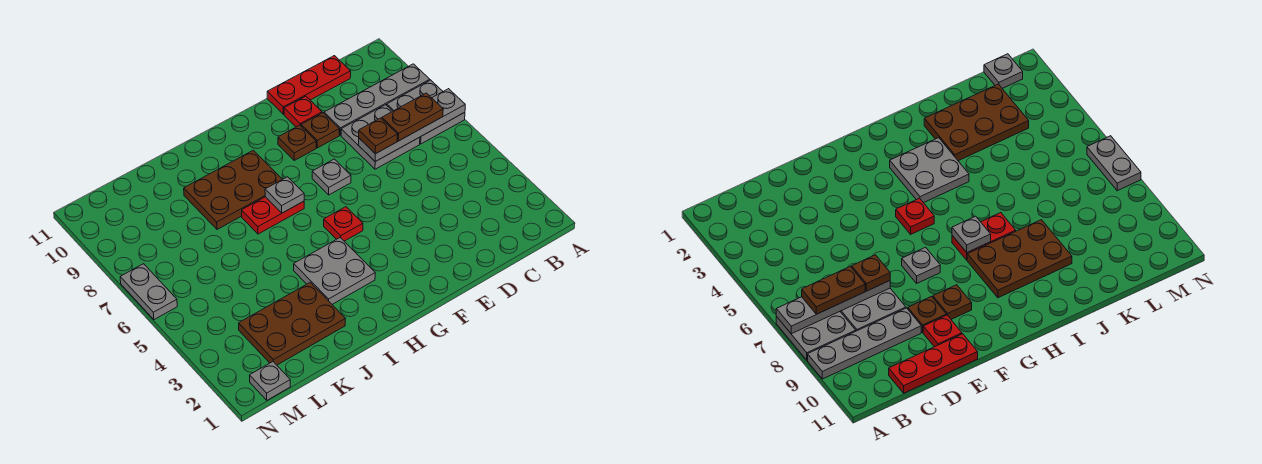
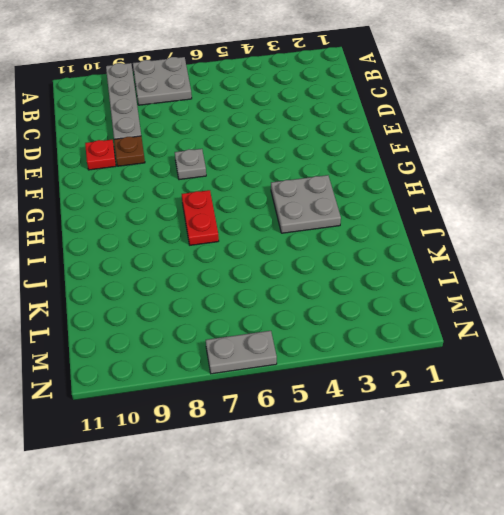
none -> grey 2x2 plate [341,105,420,169]
none -> red 1x3 plate [267,56,351,114]
none -> brown 1x1 plate [278,125,316,160]

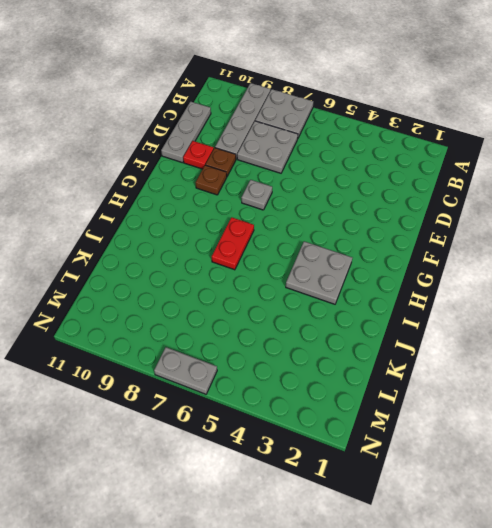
grey 1x3 plate [161,102,211,163] -> red 1x3 plate [267,56,351,114]
none -> red 1x1 plate [324,207,363,241]
none -> brown 2x3 plate [184,150,282,229]
none -> brown 2x3 plate [239,282,345,365]

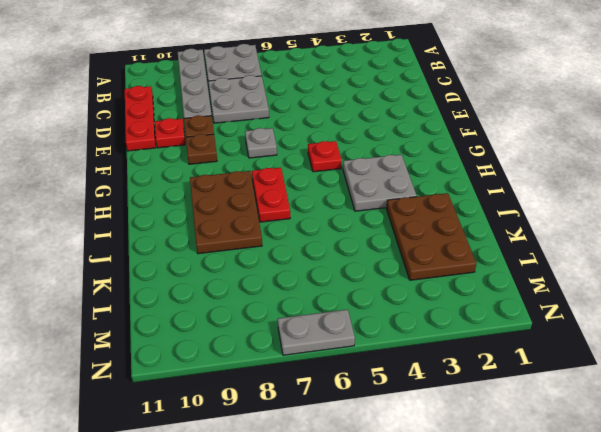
none -> grey 1x1 plate [250,362,290,400]
none -> grey 1x4 plate [359,89,465,162]
none -> grey 1x1 plate [265,177,304,213]

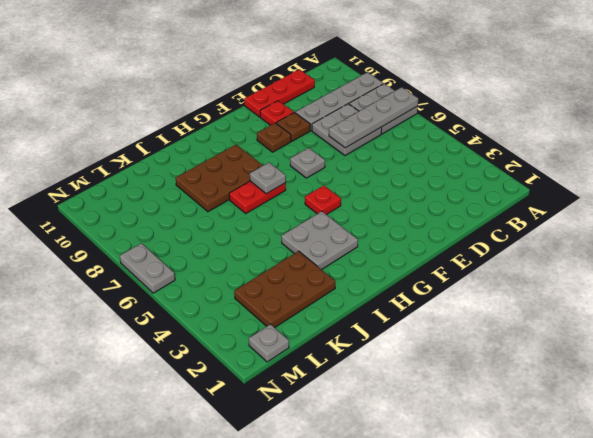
none -> brown 1x2 plate [382,93,443,141]
none -> brown 1x1 plate [359,118,398,154]

